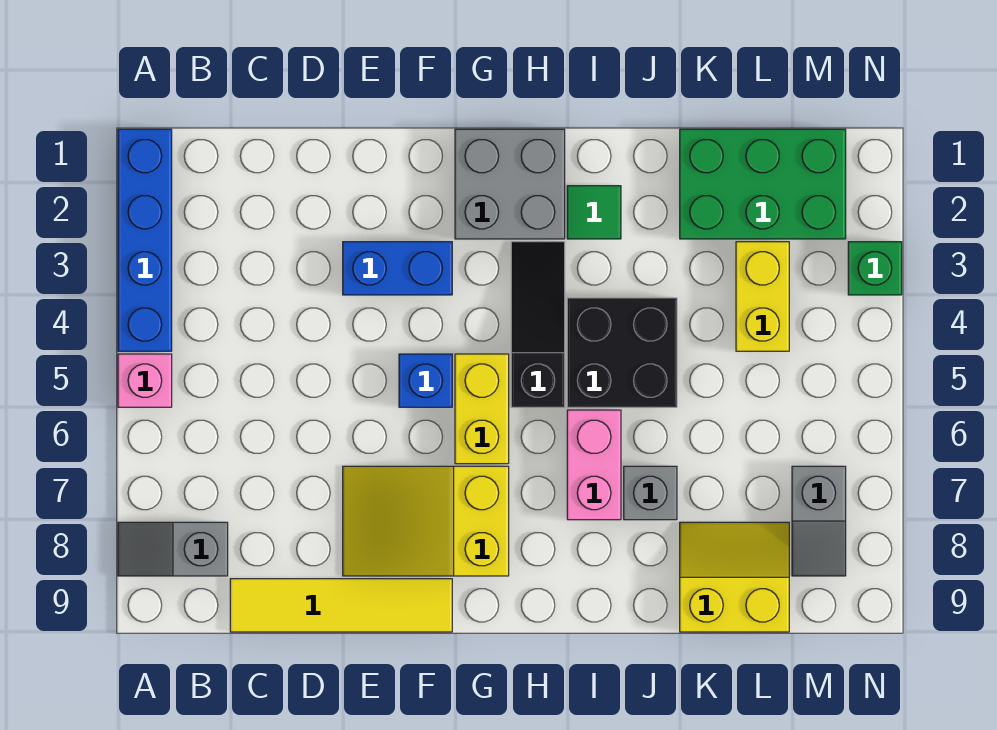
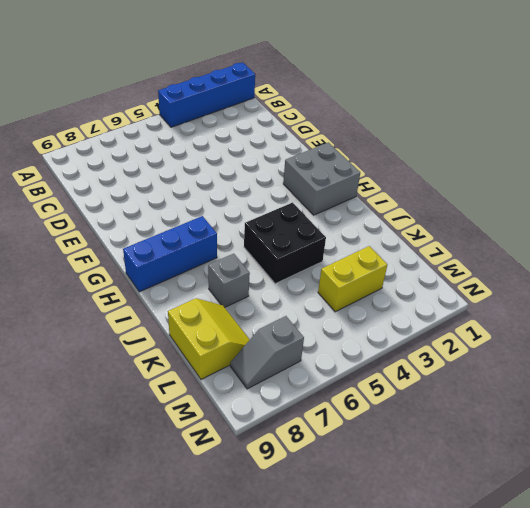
blue 1x3 brick [123,216,217,292] -> none
none -> pink 1x1 brick [118,354,172,407]
none -> grey 1x2 slope [118,522,228,576]
none -> yellow 1x4 tile [230,579,452,632]

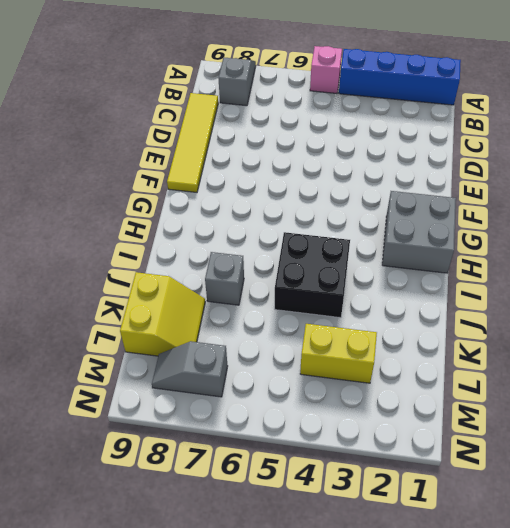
none -> blue 1x2 brick [343,242,452,295]
none -> yellow 2x3 slope [343,466,509,576]
none -> blue 1x1 brick [399,354,452,407]

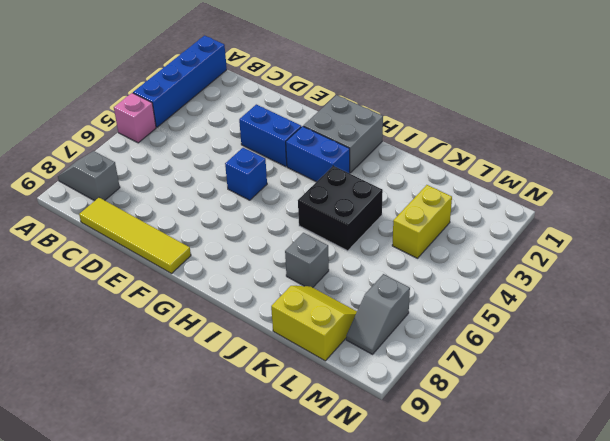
blue 1x2 brick [286,126,350,182] -> black 1x3 slope [511,242,565,407]
none -> yellow 2x3 slope [343,466,509,576]
none -> yellow 1x2 brick [455,354,509,464]
none -> green 1x1 tile [567,186,621,239]

